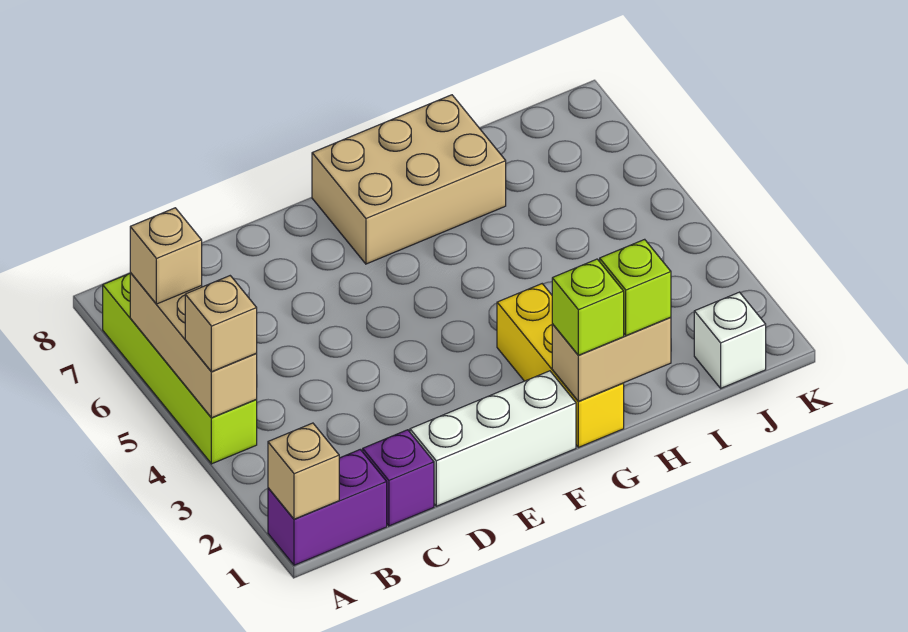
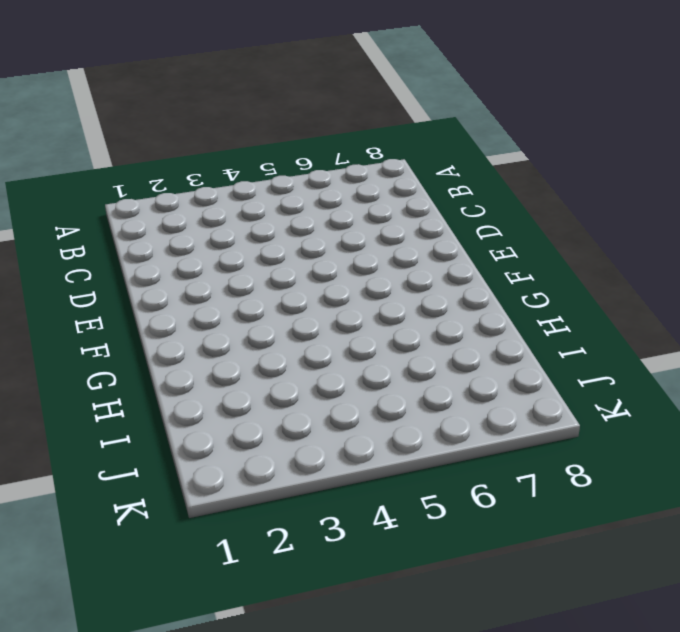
none -> purple 1x2 brick [268,450,387,565]
none -> lime 1x4 brick [103,274,257,464]
none -> purple 1x1 brick [363,430,434,526]

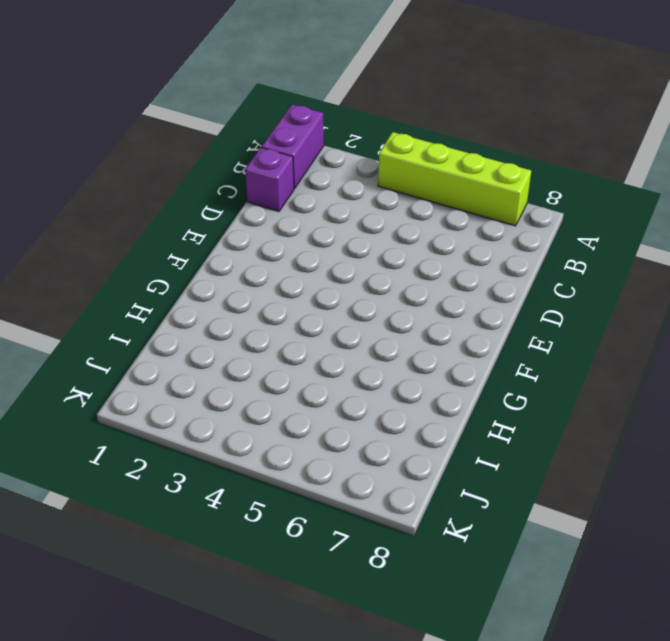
none -> white 1x3 brick [410,371,576,506]
none -> tan 2x3 brick [312,95,506,264]
none -> yellow 1x3 brick [497,284,624,447]

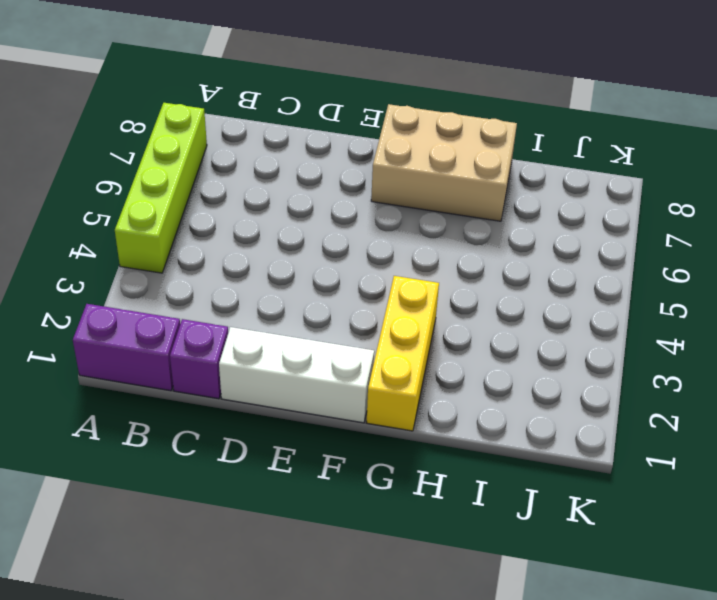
none -> white 1x1 brick [694,292,766,388]
none -> tan 1x1 brick [268,423,339,519]
none -> tan 1x3 brick [130,273,257,418]

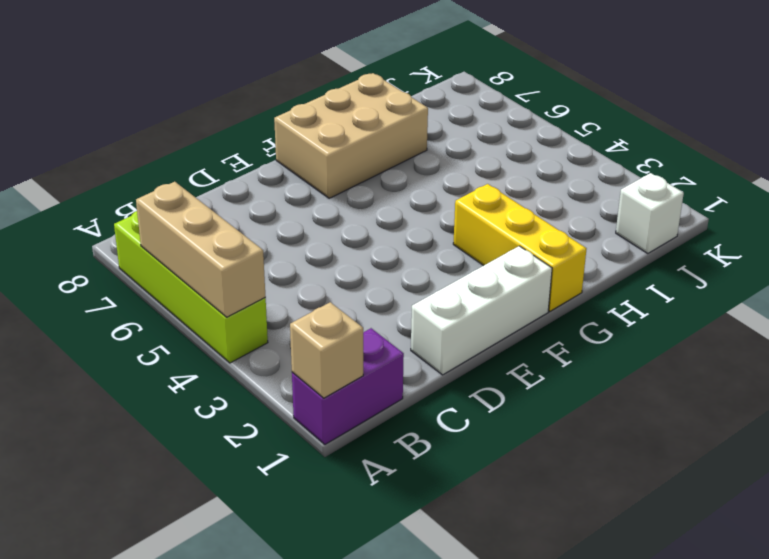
none -> purple 1x1 brick [363,430,434,526]
none -> tan 1x2 brick [552,317,671,401]
none -> tan 1x1 brick [185,276,257,372]

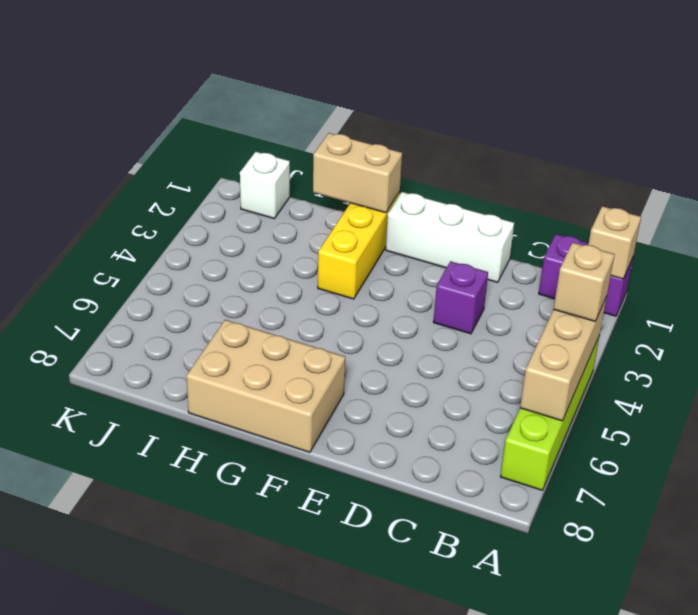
purple 1x1 brick [433,261,488,334] -> purple 1x1 brick moved to [363,430,434,526]
none -> tan 1x1 brick [130,208,202,304]
none -> lime 1x1 brick [552,259,624,355]
none -> lime 1x1 brick [600,239,671,336]

